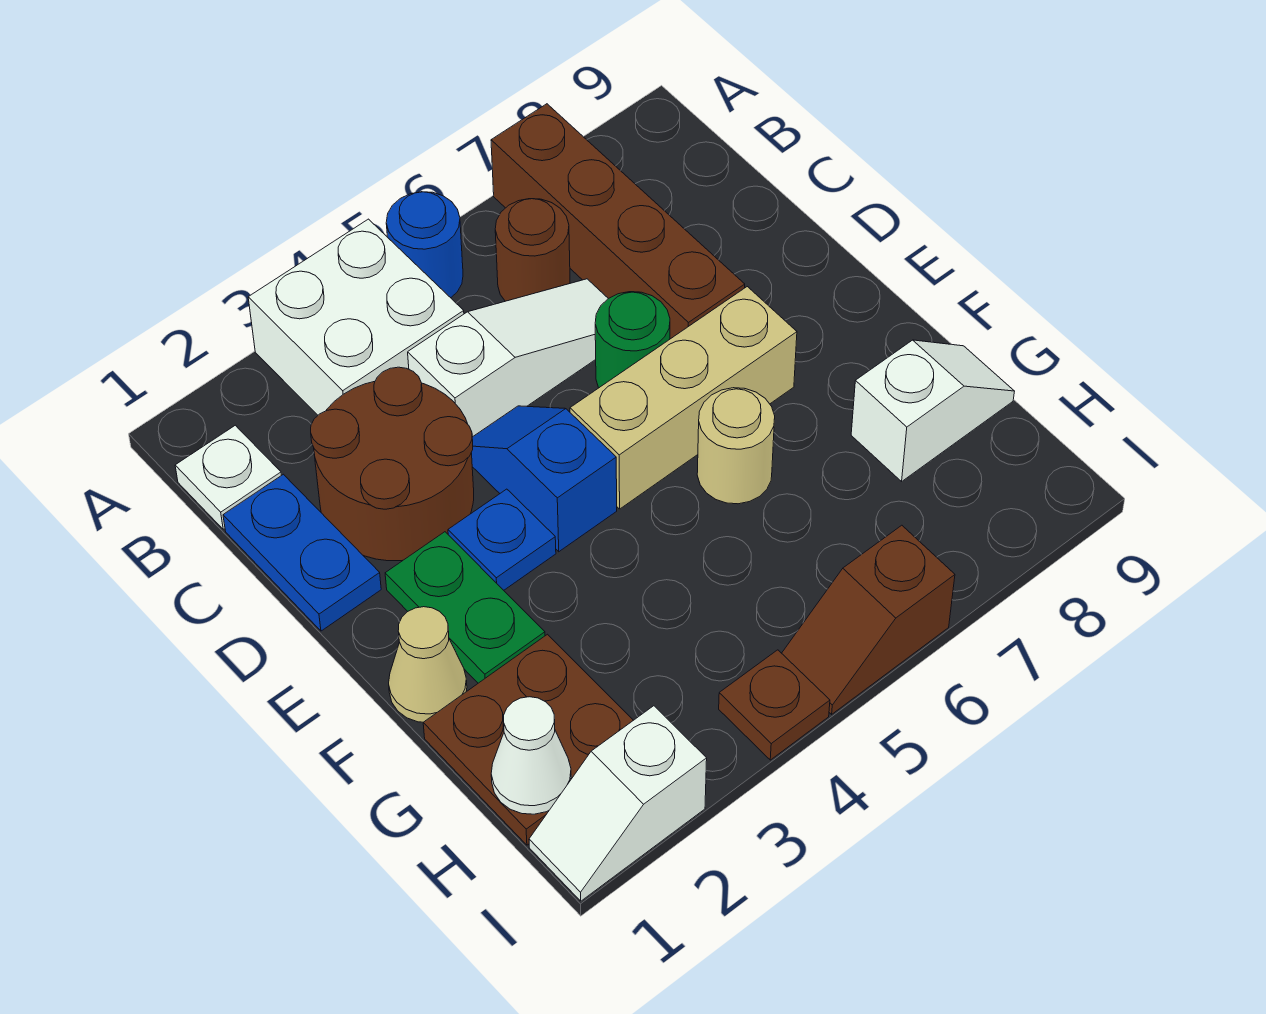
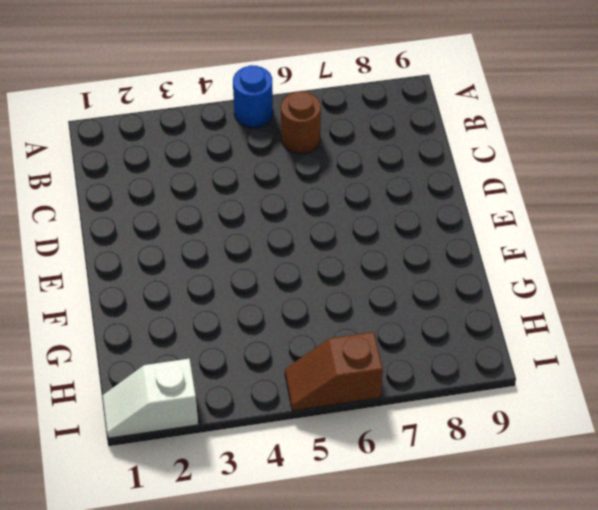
none -> white 2x2 brick [248,219,464,415]
none -> brown 1x4 brick [491,104,745,339]
none -> white 1x1 plate [175,425,281,529]

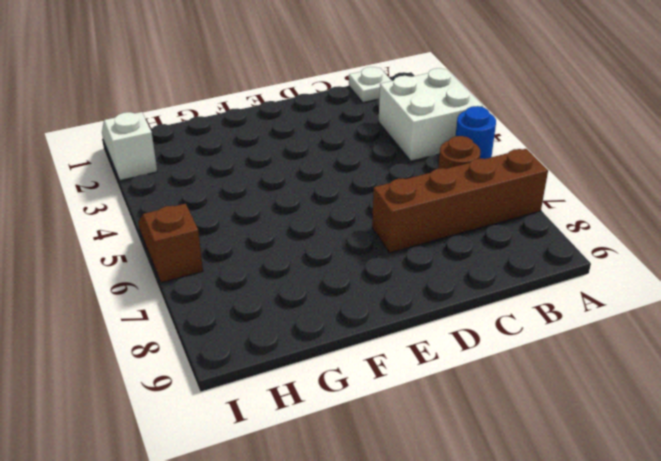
none -> blue 1x2 plate [223,474,381,631]
none -> brown 2x2 round brick [311,367,474,561]
none -> white 1x3 slope [408,279,608,437]

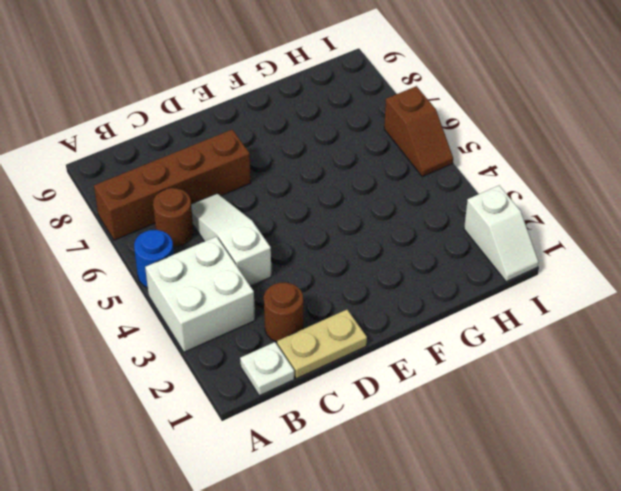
tan 1x2 plate [277,310,367,379] -> blue 1x2 plate [223,474,381,631]
brown 1x1 round brick [264,282,303,342] -> brown 2x2 round brick [311,367,474,561]
none -> blue 1x2 slope [471,406,617,552]
none -> green 1x1 round brick [595,292,670,388]
none -> green 1x2 plate [385,532,545,683]

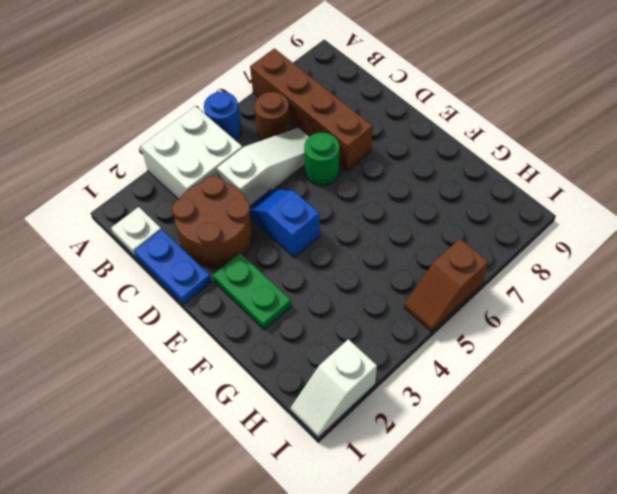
none -> blue 1x1 plate [448,489,556,590]
none -> tan 1x3 brick [570,287,797,509]
none -> tan 1x1 cone [389,607,467,722]

